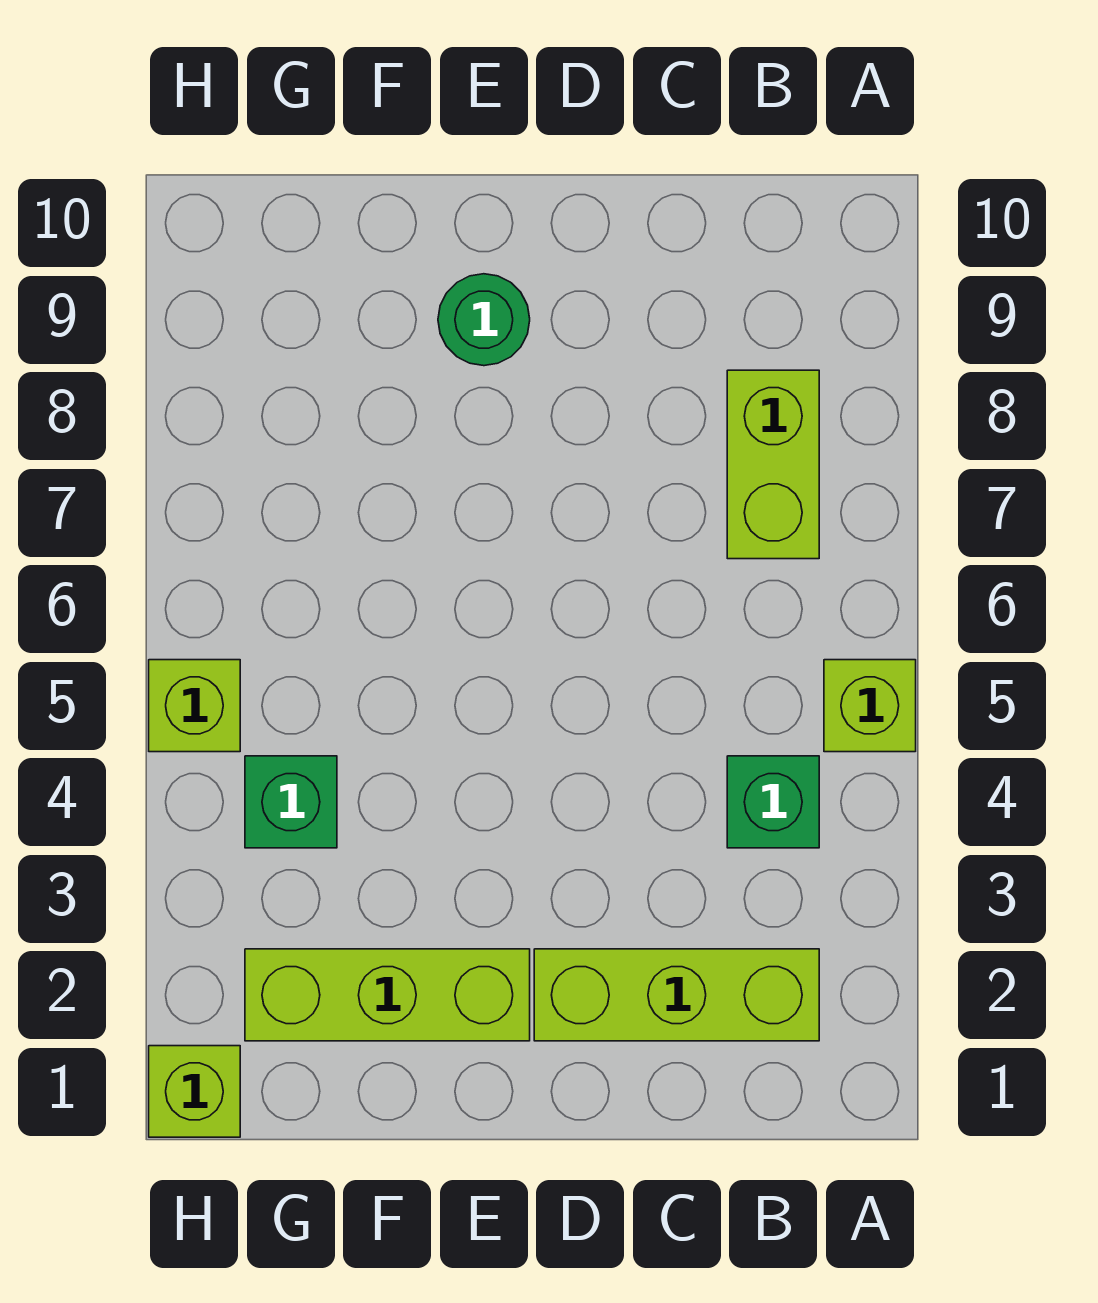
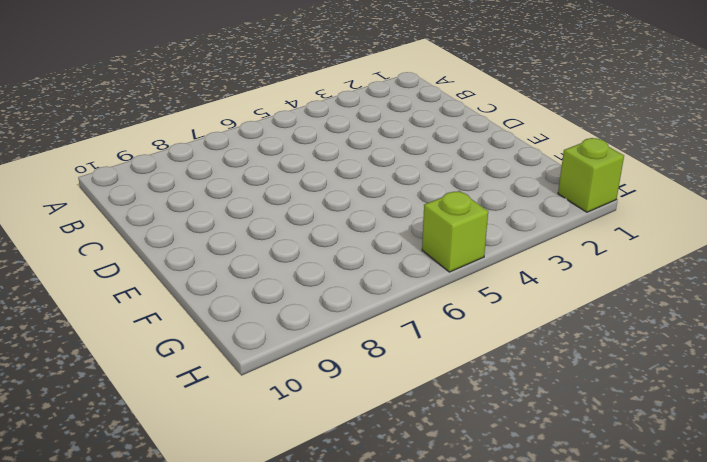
none -> lime 1x1 brick [824,660,916,752]
none -> lime 1x3 brick [534,949,819,1041]

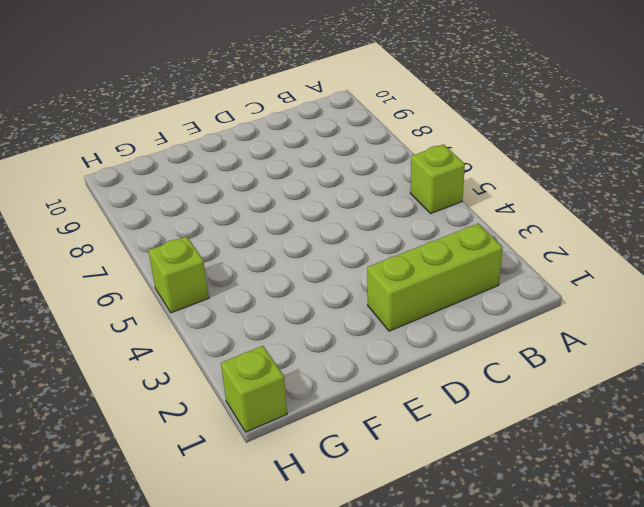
none -> green 1x1 brick [727,756,819,848]
none -> lime 1x2 brick [727,370,819,559]

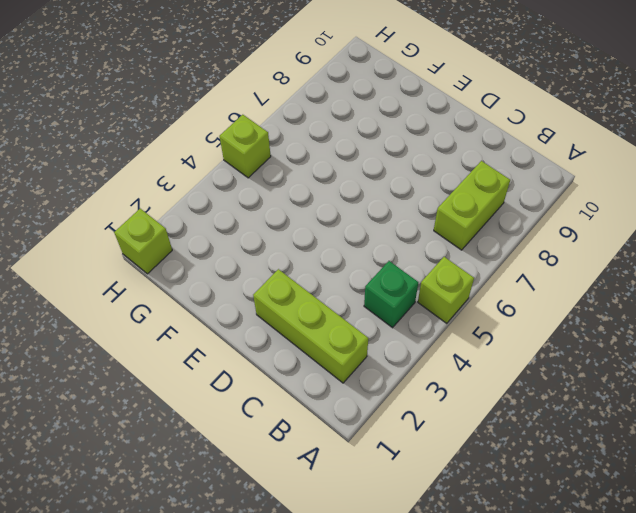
none -> lime 1x3 brick [245,949,530,1041]
none -> green 1x1 round brick [438,274,530,366]

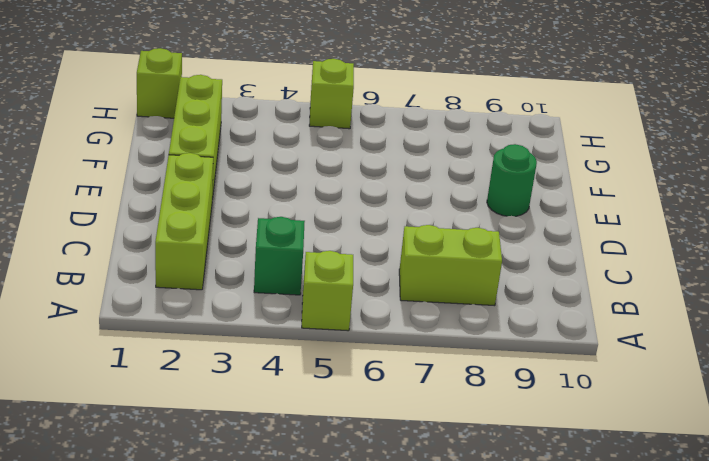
none -> green 1x1 brick [245,756,337,848]

